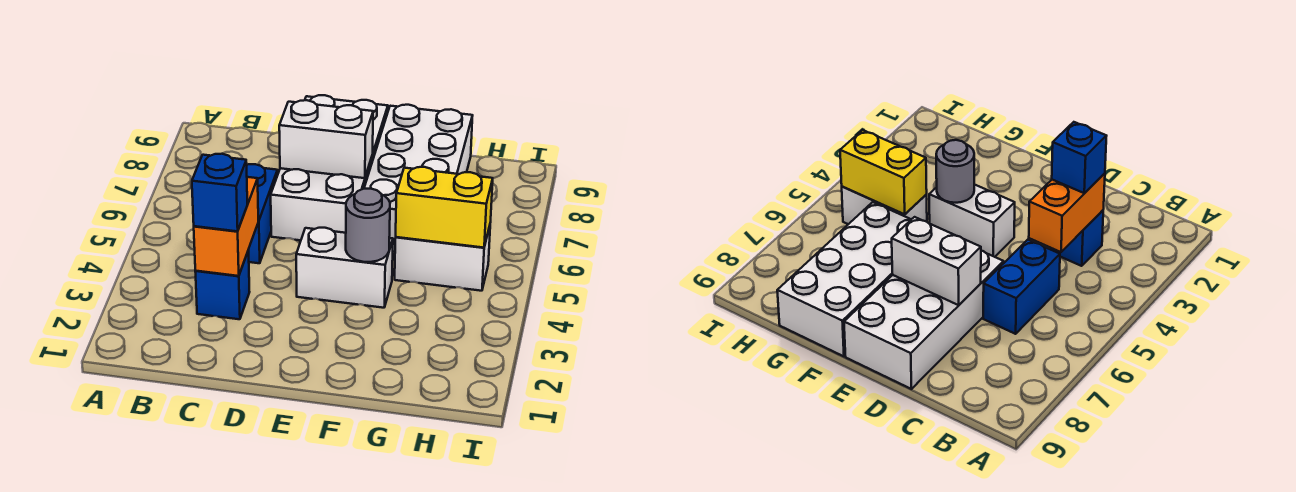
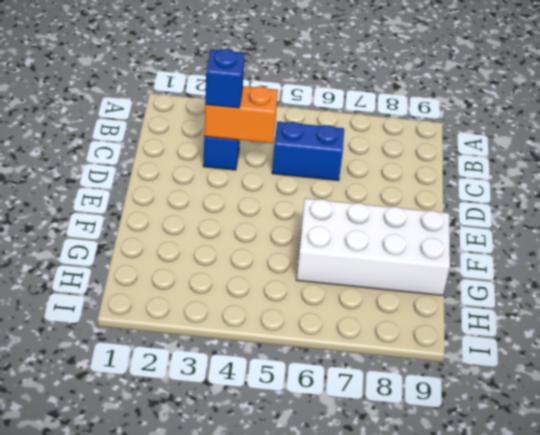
none -> white 2x4 brick [271,95,388,240]
none -> white 1x2 brick [296,228,393,308]

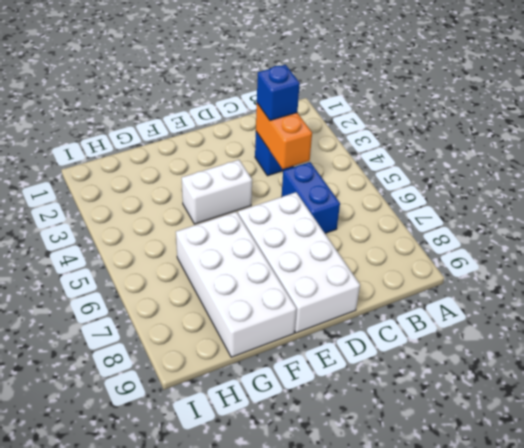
none -> white 1x2 brick [395,226,490,291]
none -> white 1x2 brick [279,100,373,178]

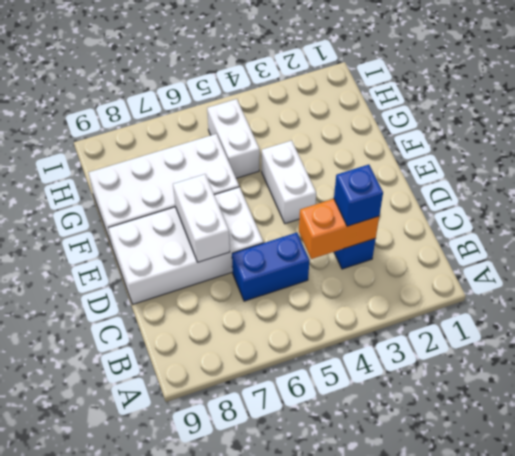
none -> grey 1x1 round brick [346,189,390,262]
none -> yellow 1x2 brick [396,167,493,248]

